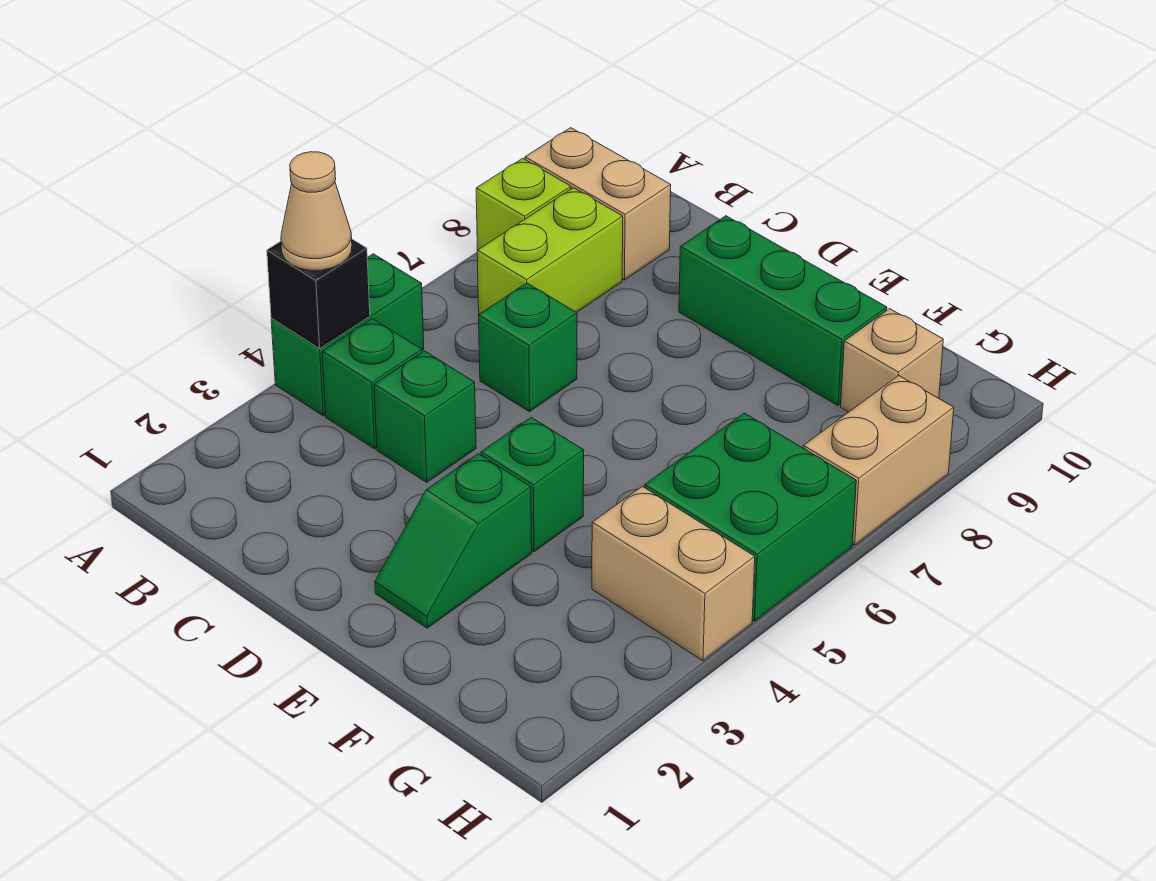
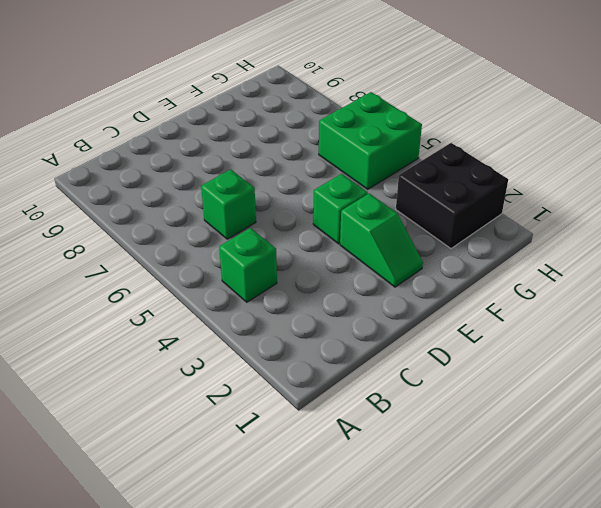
black 2x2 brick [396,143,508,248] -> none
none -> green 1x2 brick [271,254,424,416]
none -> lime 1x1 brick [476,158,571,250]
none -> tan 1x2 brick [525,128,671,280]

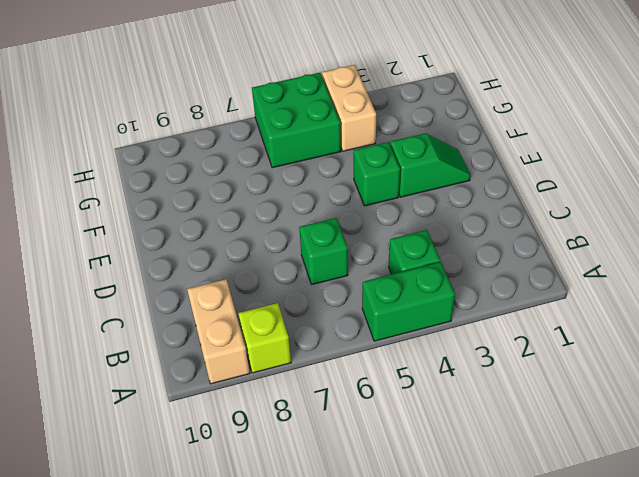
none -> lime 1x2 brick [477,188,623,314]
none -> green 1x1 brick [374,351,476,482]
none -> green 1x3 brick [679,216,887,406]

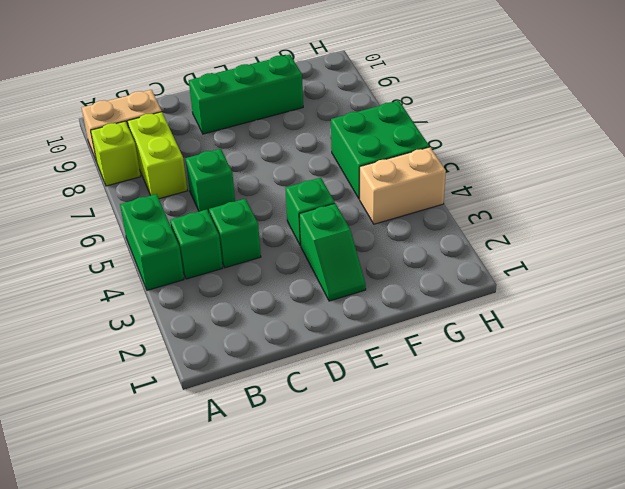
none -> tan 1x1 brick [841,309,943,412]
none -> tan 1x2 brick [803,376,954,545]
none -> black 1x1 brick [267,239,370,349]

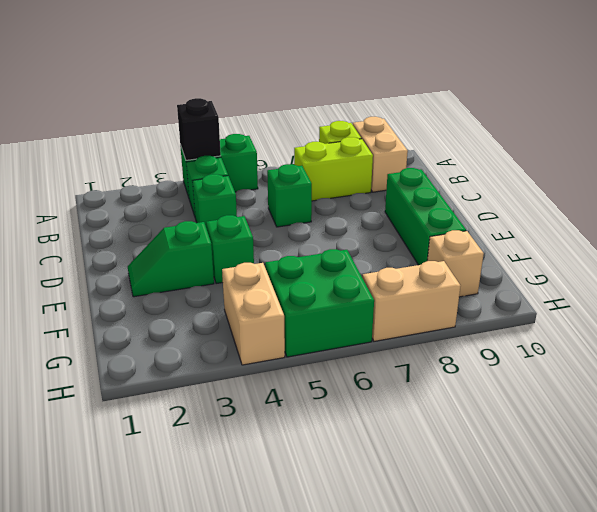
none -> tan 1x1 cone [281,152,352,270]

